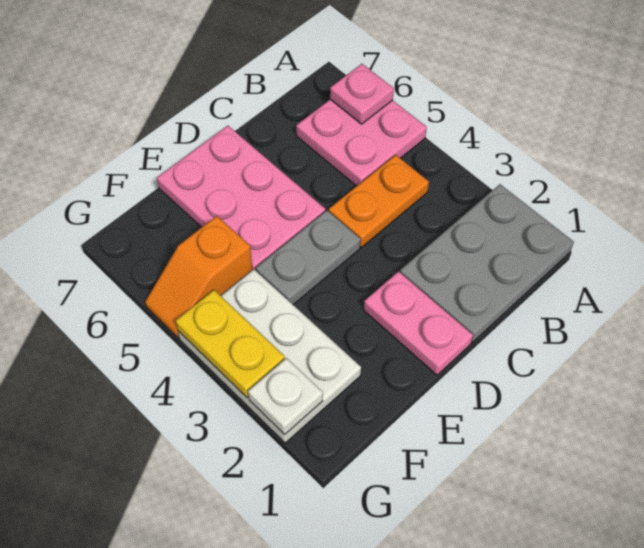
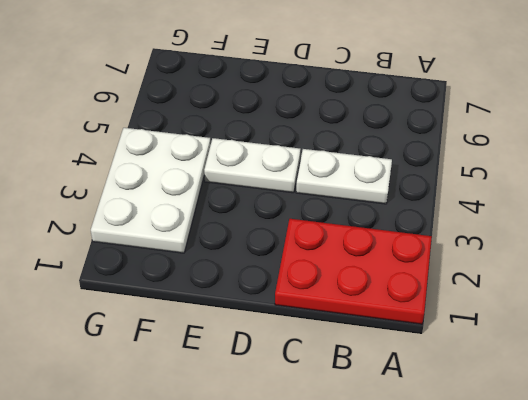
red 2x3 plate [275,219,432,324] -> grey 2x3 plate [400,184,574,342]
white 1x2 plate [296,149,392,204] -> orange 1x2 plate [329,155,429,247]
white 1x2 plate [204,138,300,193] -> grey 1x2 plate [256,210,361,305]
none -> pink 2x2 plate [296,99,427,186]
none -> pink 1x2 plate [364,271,473,375]

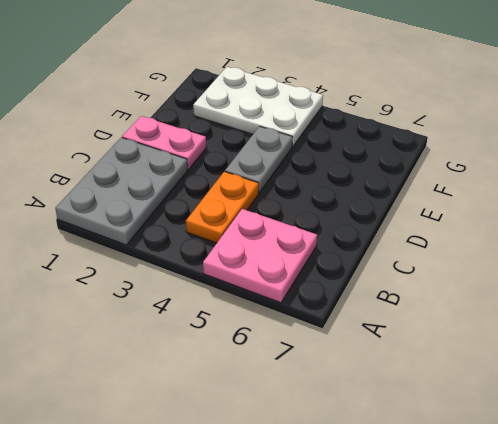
none -> pink 2x3 plate [157,126,325,271]
none -> orange 1x2 slope [145,216,252,338]

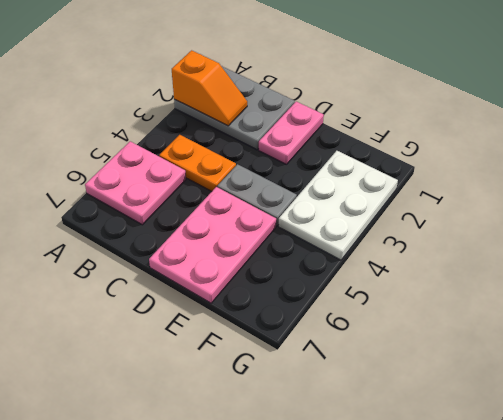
orange 1x2 slope [172,50,247,126] -> orange 1x2 slope moved to [145,216,252,338]
none -> pink 1x1 plate [330,64,394,124]
none -> white 1x1 plate [248,358,323,435]

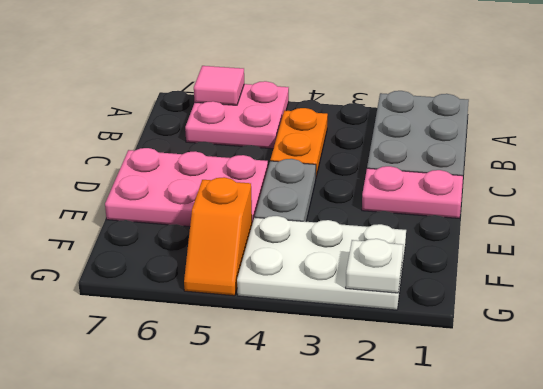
pink 1x1 tile [194,66,244,105] -> pink 1x1 plate [330,64,394,124]
none -> yellow 1x2 plate [176,290,285,398]

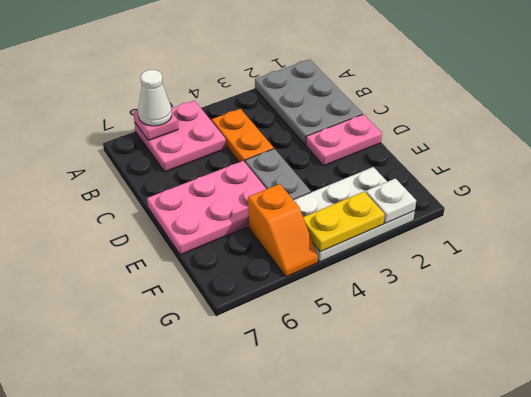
white 1x1 cone [138,70,172,126] -> none

